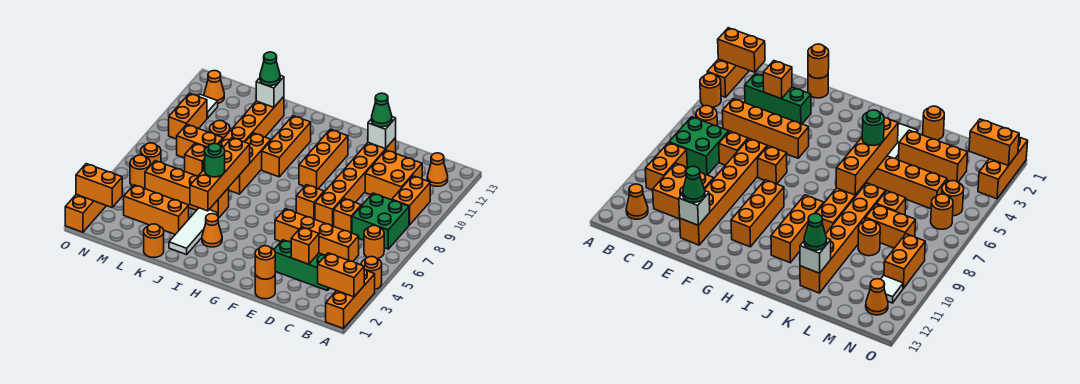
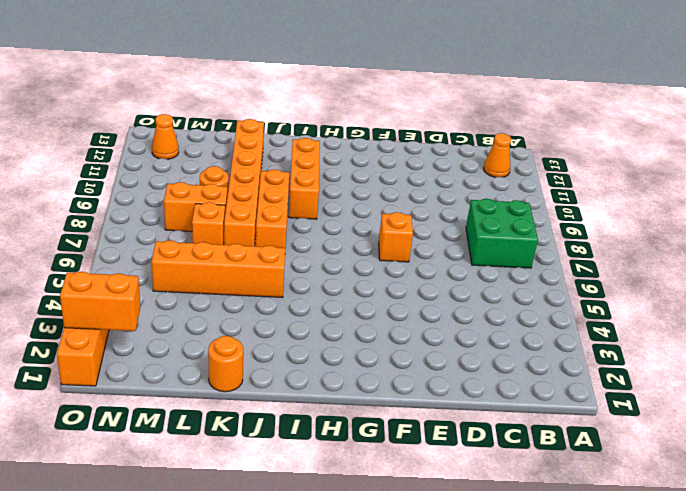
none -> orange 1x3 brick [326,269,375,329]
none -> orange 1x1 round brick [361,257,382,289]
none -> orange 1x1 round brick [364,226,384,259]
none -> orange 1x2 brick [392,176,430,225]

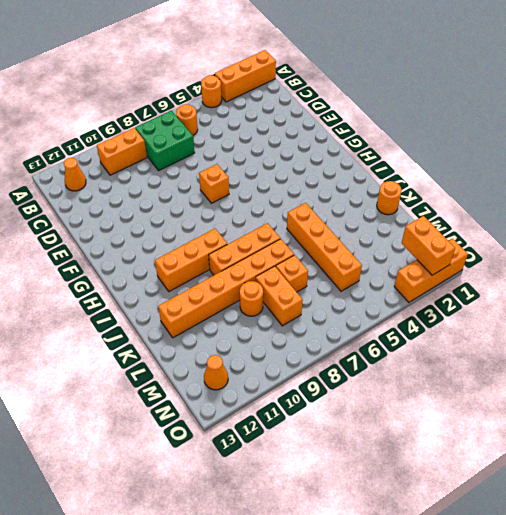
none -> green 1x3 brick [274,240,330,291]
none -> orange 1x4 brick [275,209,359,261]
none -> orange 2x2 brick [365,150,422,200]
none -> orange 1x1 brick [334,198,361,233]

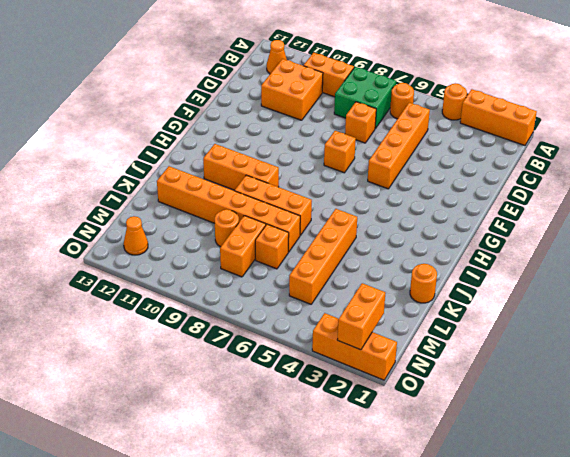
none -> green 1x3 brick [274,240,330,291]
none -> orange 1x1 round brick [255,275,275,299]
none -> orange 1x6 brick [315,138,396,226]
none -> orange 1x3 brick [299,129,348,189]

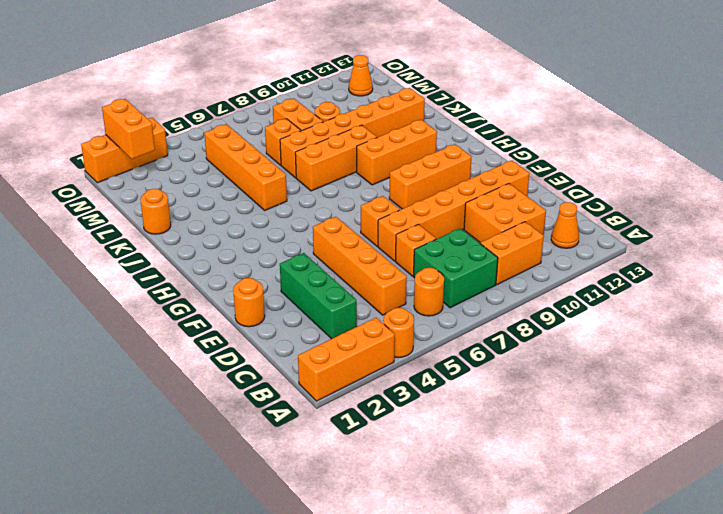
none -> orange 1x1 cone [202,214,222,247]
none -> white 1x3 tile [169,208,218,255]
none -> orange 1x3 brick [124,185,189,234]
none -> orange 1x1 round brick [130,155,150,188]

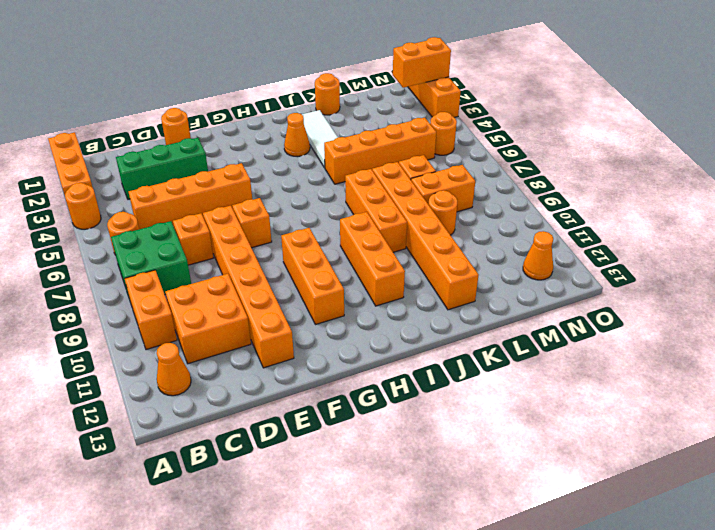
none -> orange 1x3 brick [124,185,189,234]
none -> orange 1x1 round brick [141,143,161,166]
none -> orange 1x2 brick [169,93,207,139]
none -> white 1x1 tile [198,94,218,118]

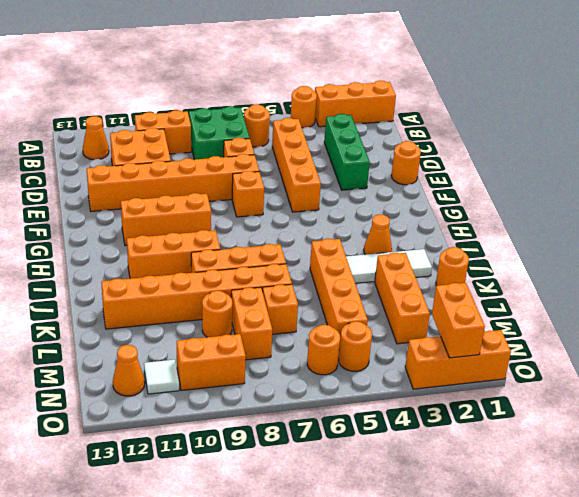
none -> orange 1x2 brick [318,253,364,297]
none -> orange 1x1 brick [291,227,319,264]
none -> orange 1x1 round brick [255,246,275,279]
none -> white 1x1 brick [368,117,396,149]

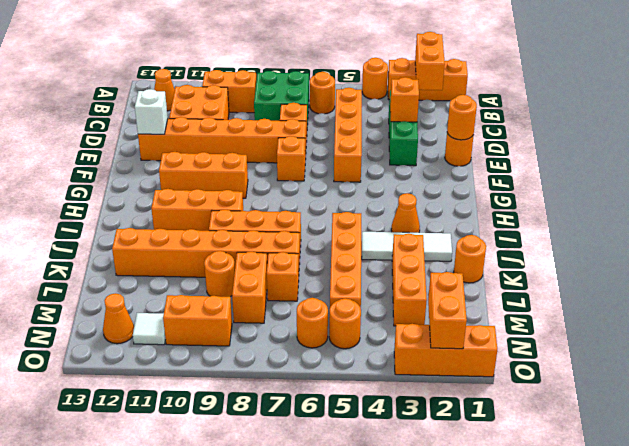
none -> orange 1x4 brick [190,138,250,211]
none -> white 1x1 brick [256,75,284,107]
none -> green 1x1 cone [372,93,392,127]
none -> green 1x1 round brick [205,144,225,177]

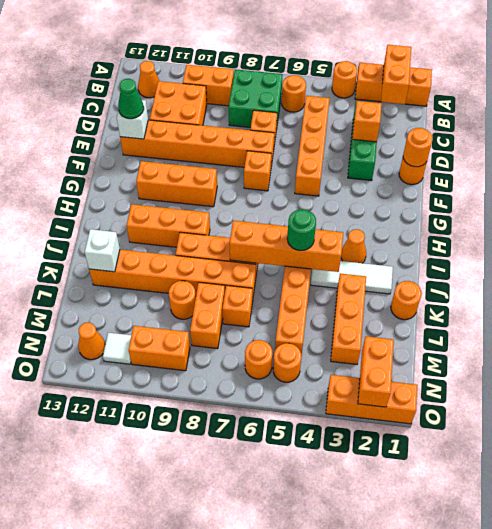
none -> green 1x1 cone [260,52,280,86]

